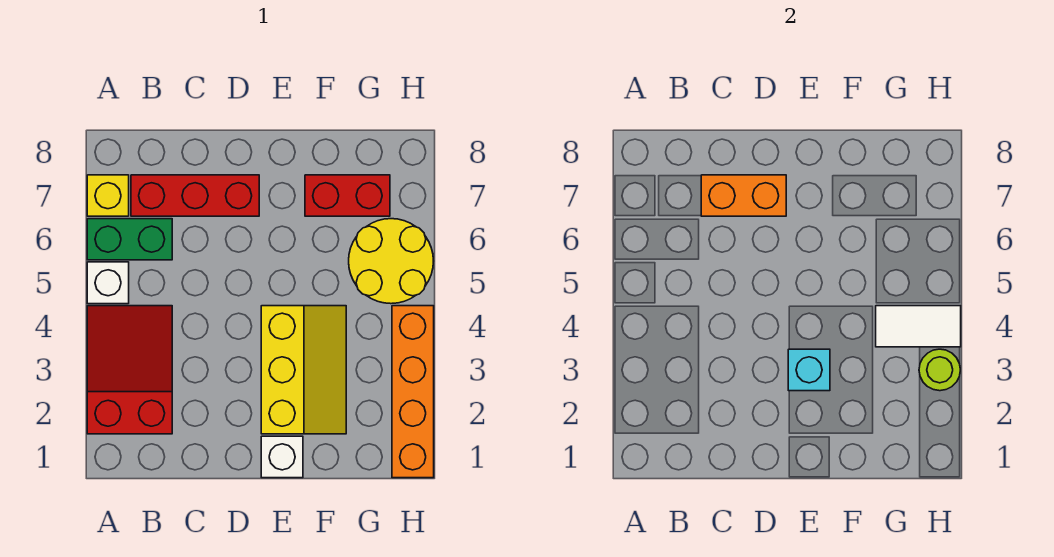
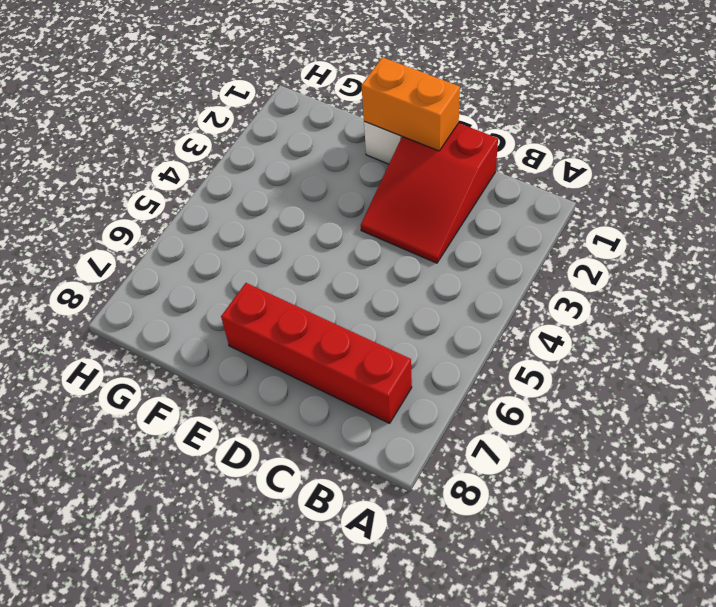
red 1x4 brick [221,283,412,423] -> red 1x3 brick [131,175,259,216]
red 2x3 slope [361,123,498,263] -> red 2x3 slope moved to [87,306,172,434]
orange 1x2 brick [361,57,460,151] -> orange 1x2 brick moved to [701,175,786,216]
none -> white 1x1 brick [87,262,129,304]
none -> green 1x2 brick [87,219,172,260]
none -> yellow 1x1 brick [87,175,129,216]

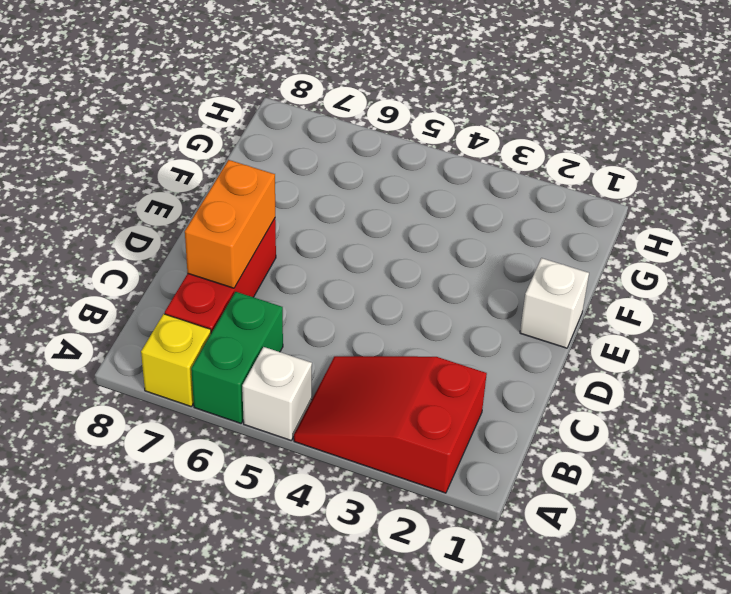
none -> yellow 2x3 slope [261,306,346,434]
none -> red 1x2 brick [305,175,390,216]
none -> yellow 2x2 round brick [349,219,433,304]

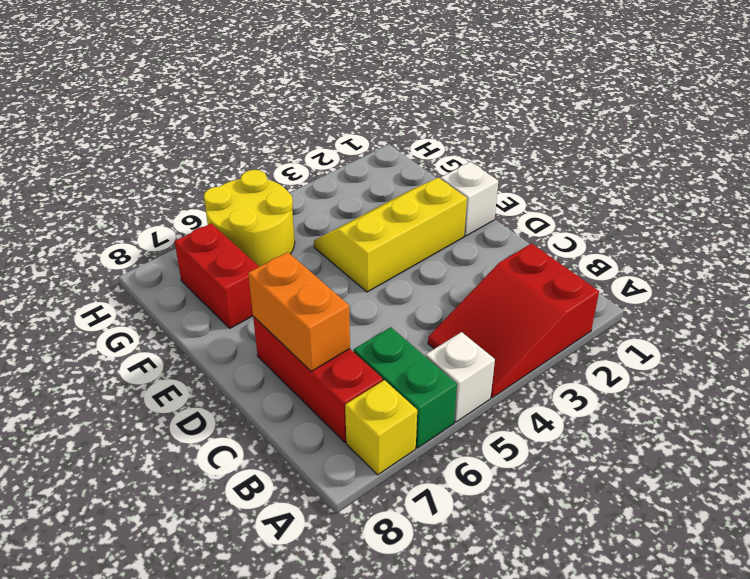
none -> orange 1x4 brick [392,306,434,478]
none -> cyan 1x1 brick [788,349,830,391]
none -> white 1x2 tile [876,306,961,347]

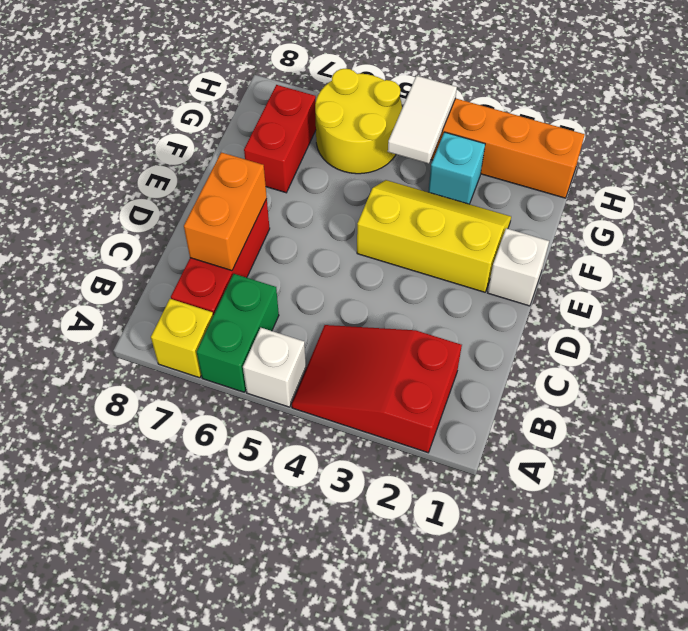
cyan 1x1 brick [428,132,485,204] -> cyan 1x1 brick moved to [788,349,830,391]
none -> lime 1x1 round brick [919,349,960,391]

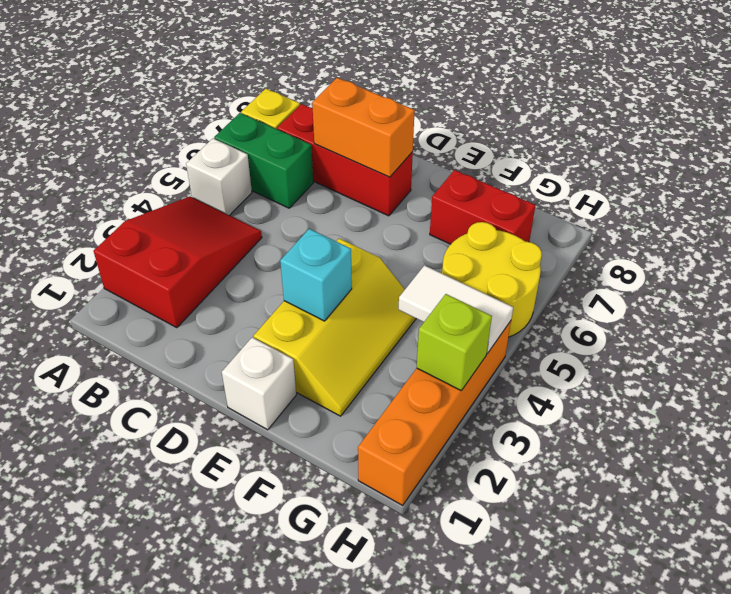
lime 1x1 brick [417,294,492,391] -> lime 1x1 round brick [919,349,960,391]

